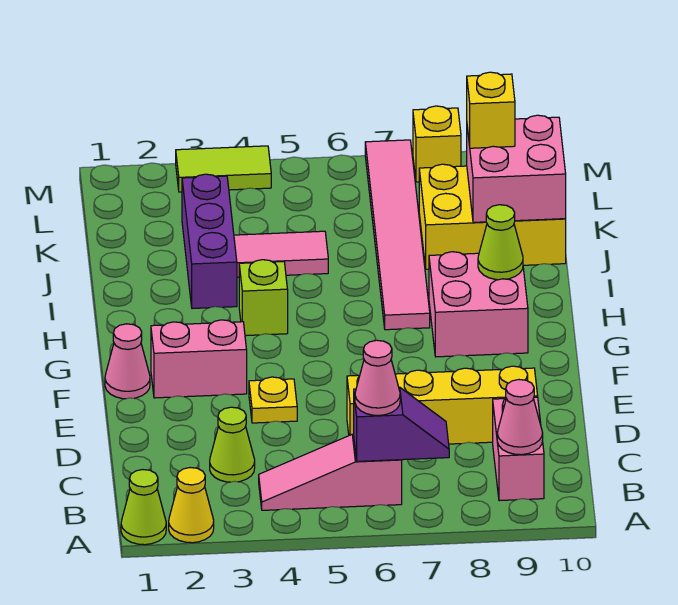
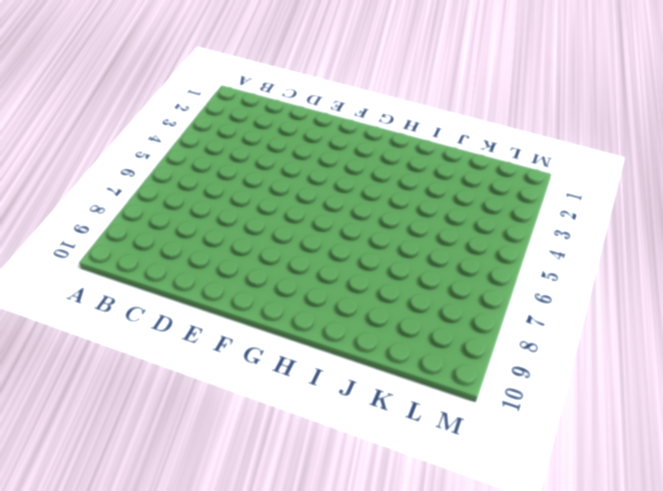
none -> lime 1x1 cone [121,470,166,545]
none -> yellow 1x1 cone [169,468,214,543]
none -> pink 1x3 slope [259,434,402,510]

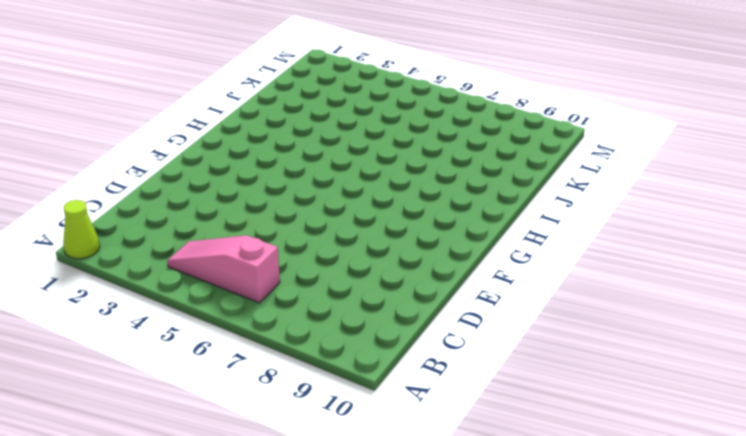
none -> yellow 1x1 cone [169,468,214,543]
none -> pink 1x2 brick [493,397,544,501]
none -> lime 1x1 cone [210,407,255,482]

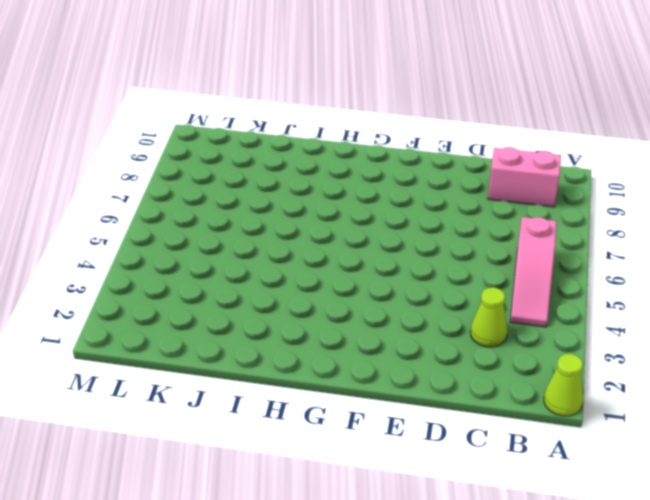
none -> yellow 1x1 cone [169,468,214,543]
none -> yellow 1x4 brick [347,366,538,444]
none -> yellow 1x1 plate [249,377,297,423]

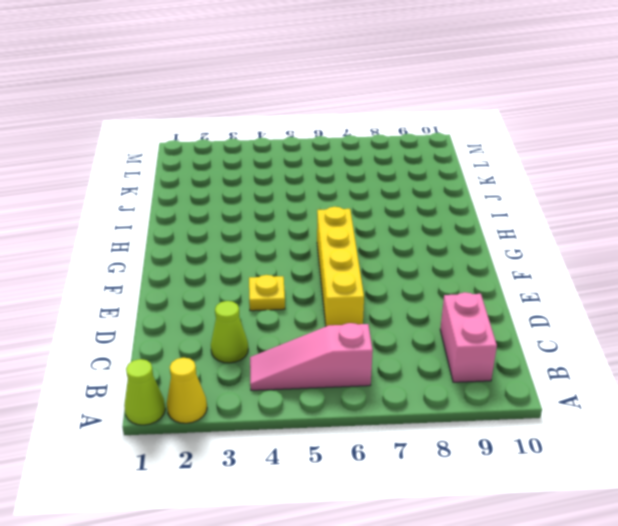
yellow 1x4 brick [317,207,364,326] -> yellow 1x4 brick turned to [347,366,538,444]
none -> pink 1x1 cone [105,324,150,399]
none -> pink 1x2 brick [151,320,247,398]
none -> pink 2x2 brick [429,252,528,357]

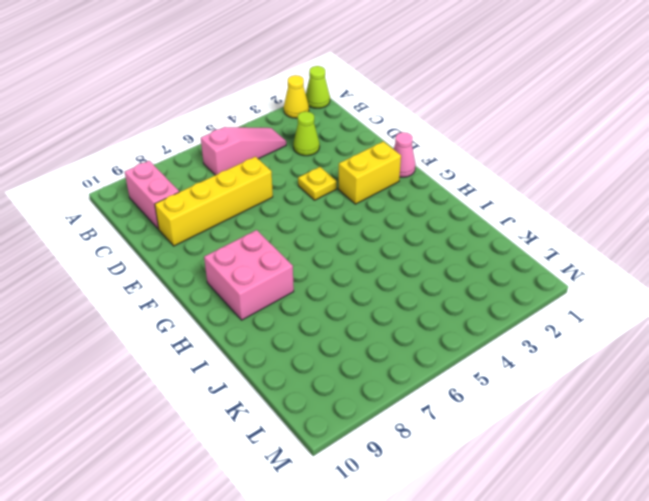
yellow 1x2 brick [338,141,401,204] -> pink 1x2 brick [151,320,247,398]
none -> lime 1x1 brick [239,260,288,336]
none -> pink 1x6 tile [365,140,430,330]
none -> purple 1x3 brick [182,174,237,309]

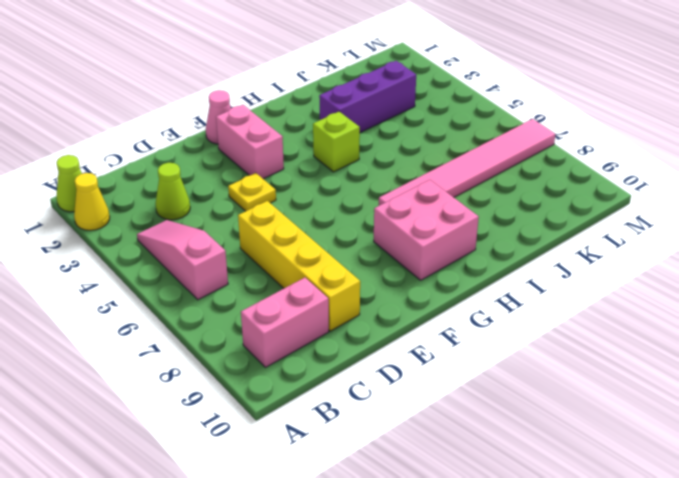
none -> pink 1x2 tile [234,231,328,277]
none -> yellow 2x3 brick [419,164,566,269]
none -> lime 1x2 tile [176,146,271,192]

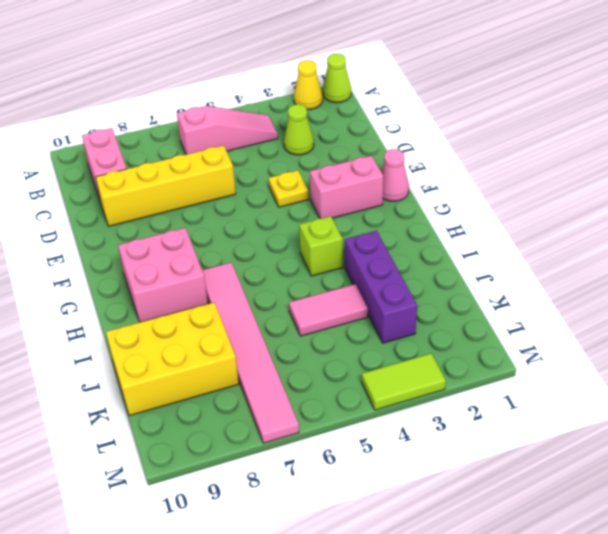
none -> yellow 1x1 brick [413,106,461,182]
none -> purple 1x2 slope [354,387,449,461]
none -> pink 1x1 cone [497,380,543,455]

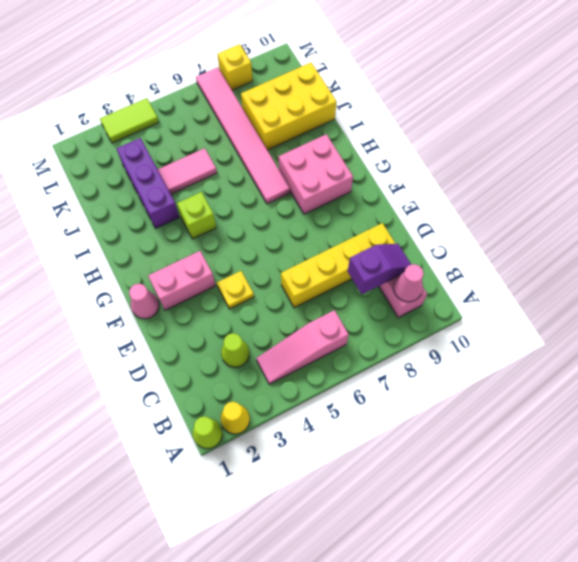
purple 1x2 slope [348,244,411,294] -> purple 1x2 slope moved to [354,387,449,461]
none -> lime 1x1 cone [478,205,523,280]
none -> pink 2x2 brick [467,115,566,222]
none -> pink 1x1 cone [355,340,400,415]

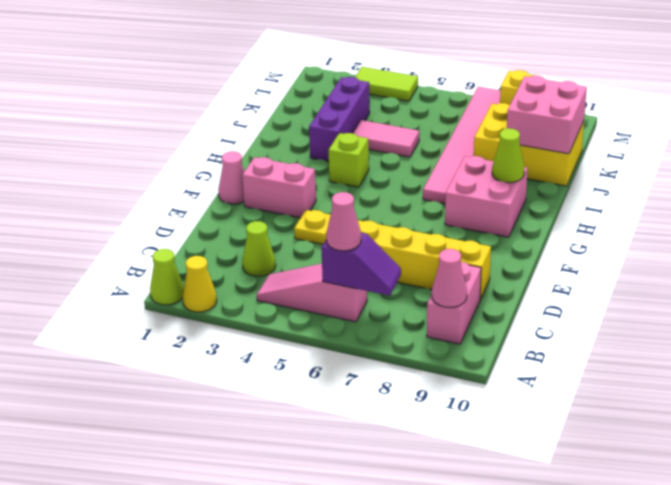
none -> yellow 1x1 brick [467,72,515,148]

